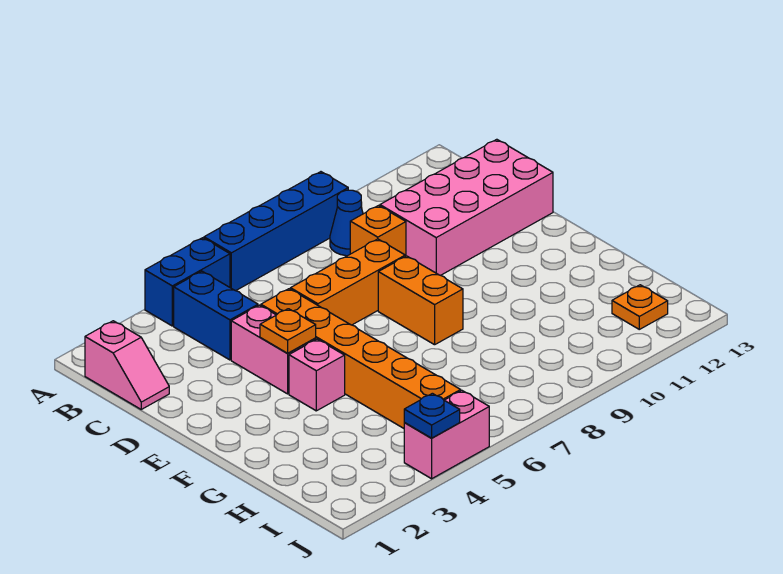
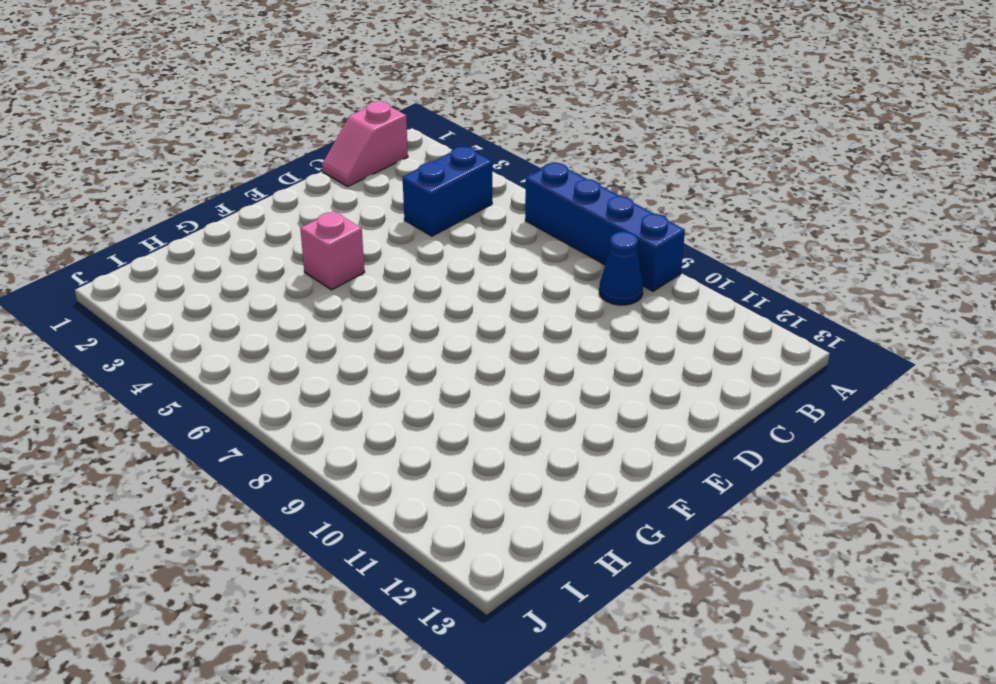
none -> blue 1x2 brick [145,238,230,326]
none -> orange 1x1 brick [350,206,406,256]
none -> pink 2x4 brick [380,139,553,275]

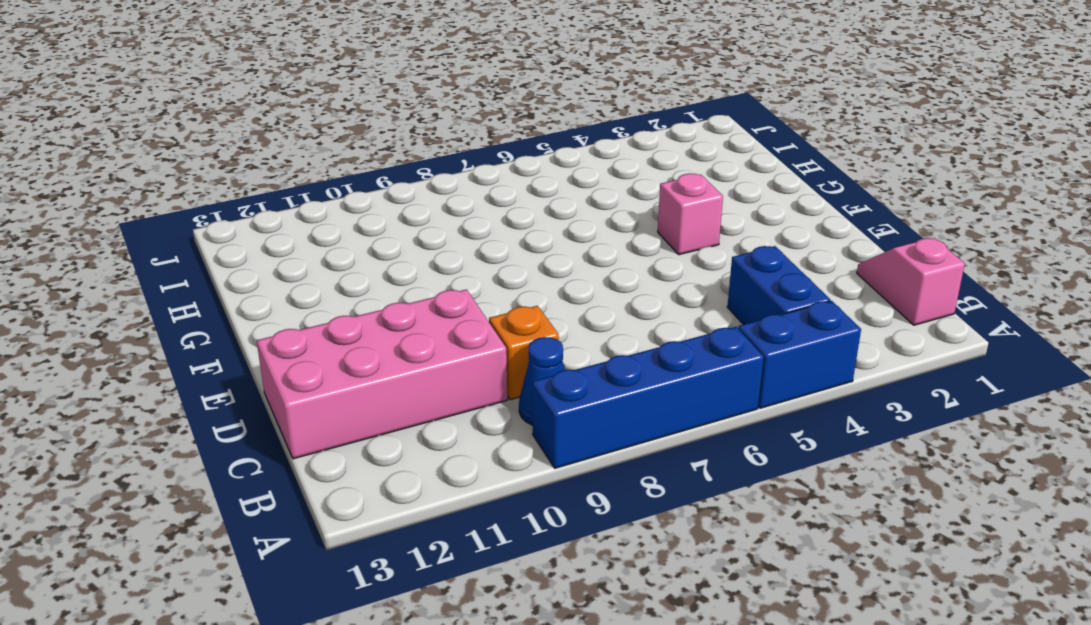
none -> pink 1x2 brick [231,305,316,394]
none -> orange 1x6 brick [261,289,461,428]
none -> orange 1x3 brick [290,239,405,325]

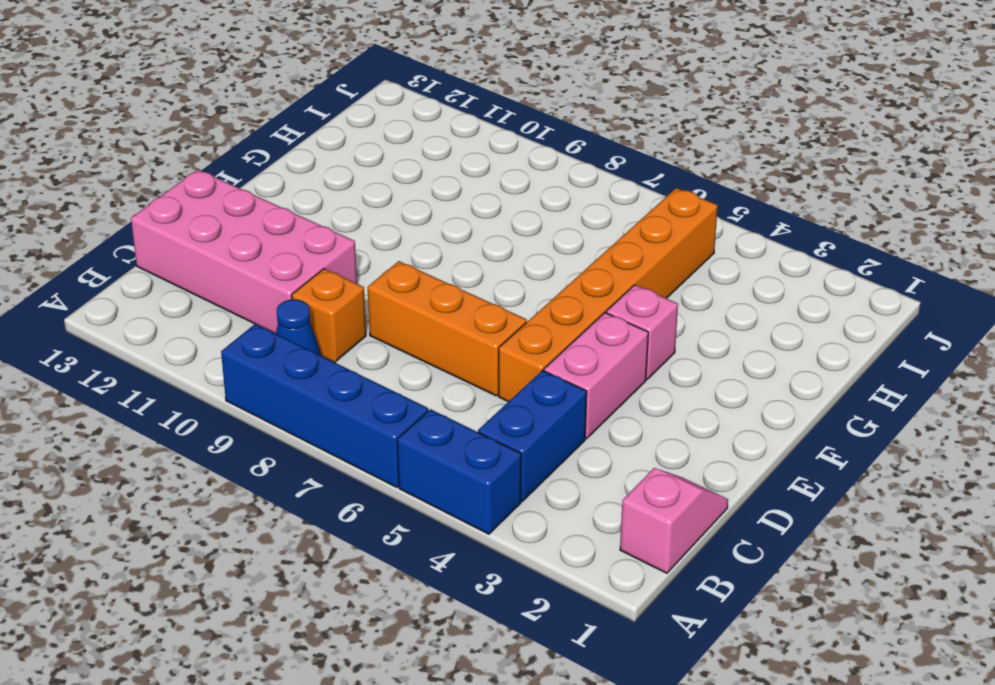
none -> orange 1x2 brick [378,256,463,345]
none -> orange 1x1 plate [612,285,668,329]
none -> pink 1x2 brick [404,391,489,479]

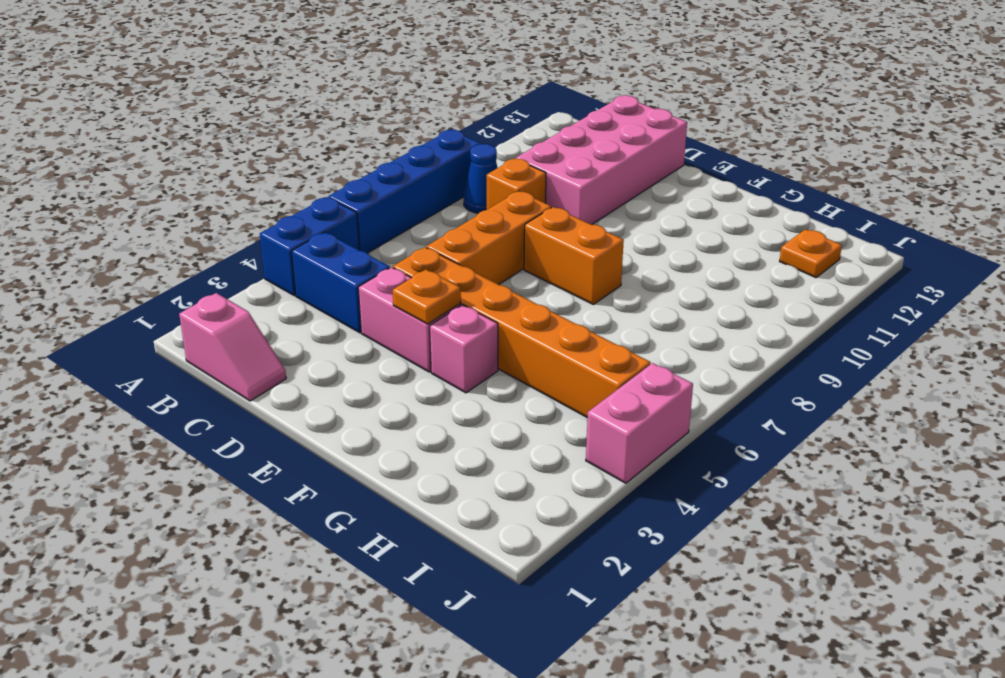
none -> blue 1x1 plate [404,393,460,438]

